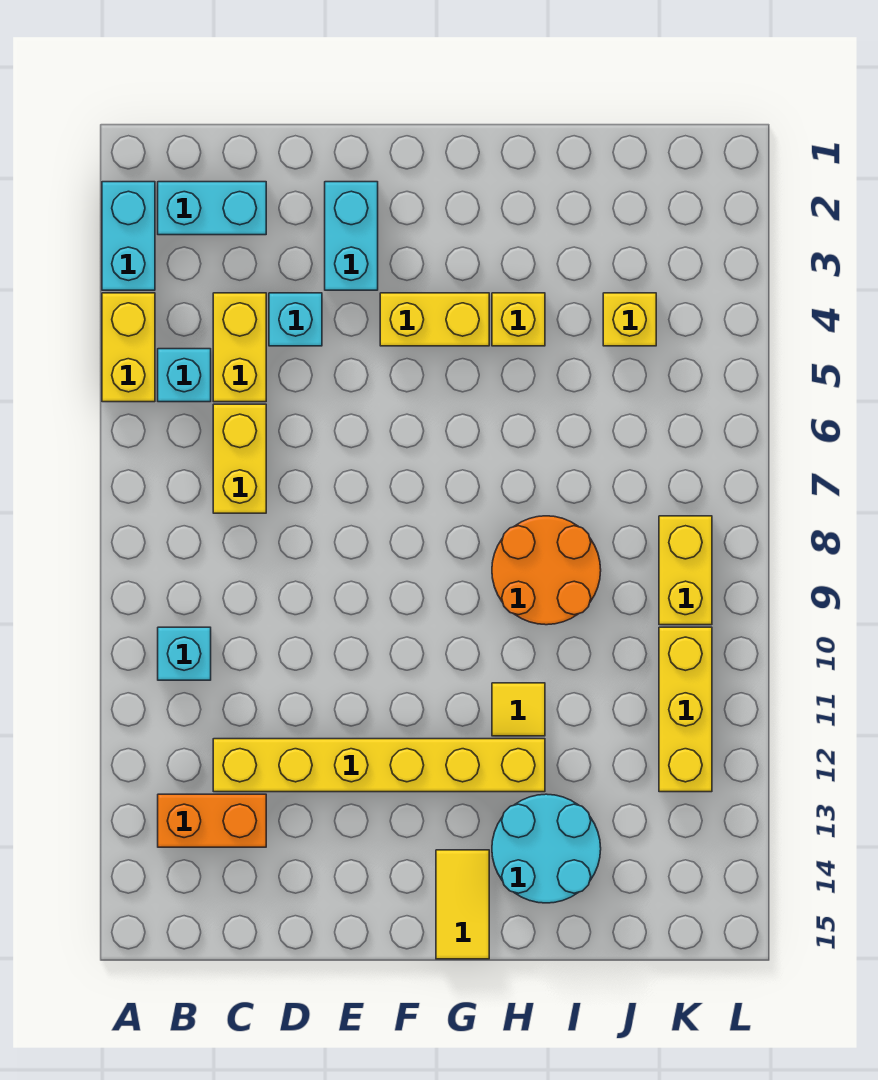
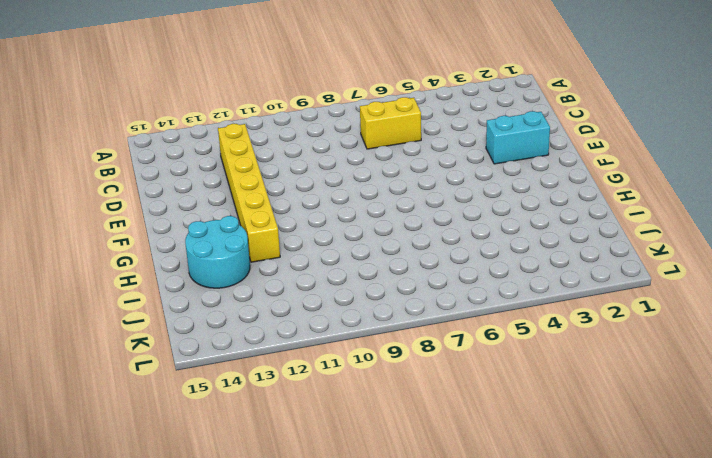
none -> cyan 1x2 brick [102,182,155,290]
none -> yellow 1x2 brick [102,293,155,402]
none -> cyan 1x2 brick [158,182,266,235]

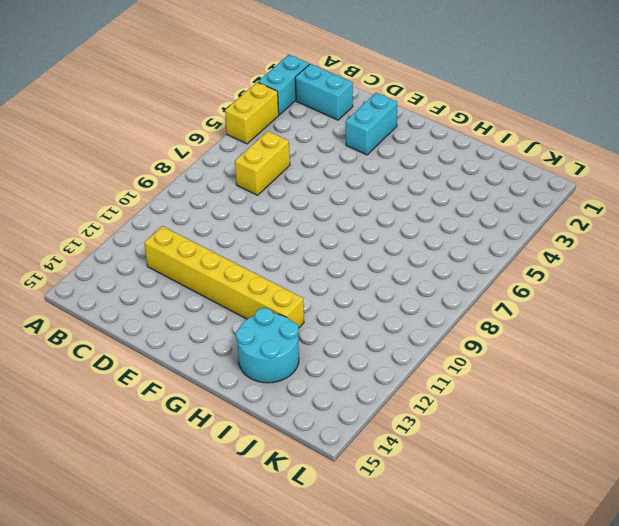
none -> cyan 1x1 brick [158,349,211,402]
none -> cyan 1x1 brick [158,627,211,680]
none -> orange 1x2 brick [158,794,266,847]

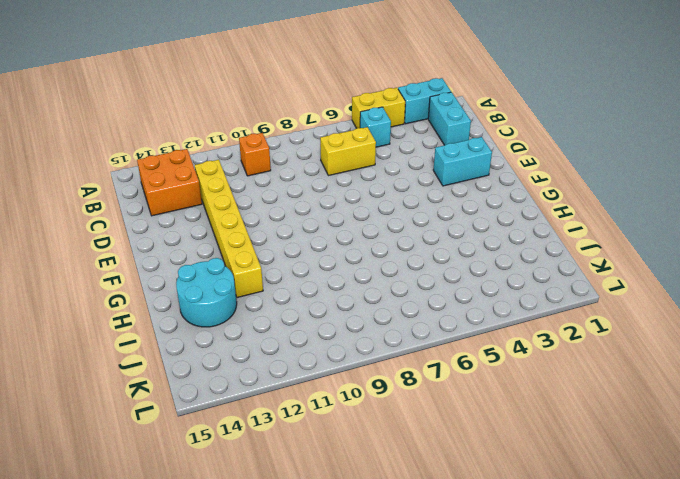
orange 1x1 brick [239,133,271,176] -> cyan 1x1 brick [158,627,211,680]
orange 2x2 brick [137,149,202,216] -> orange 1x2 brick [158,794,266,847]
none -> yellow 1x2 brick [213,293,266,402]
none -> cyan 1x1 brick [269,293,322,346]
none -> yellow 1x2 brick [380,293,489,346]

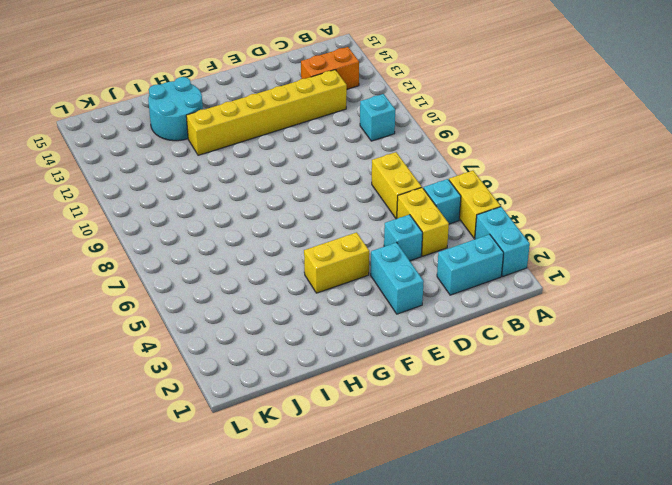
none -> yellow 1x2 tile [436,850,489,959]
none -> yellow 1x1 brick [492,293,545,346]
none -> orange 2x2 round brick [492,516,601,625]

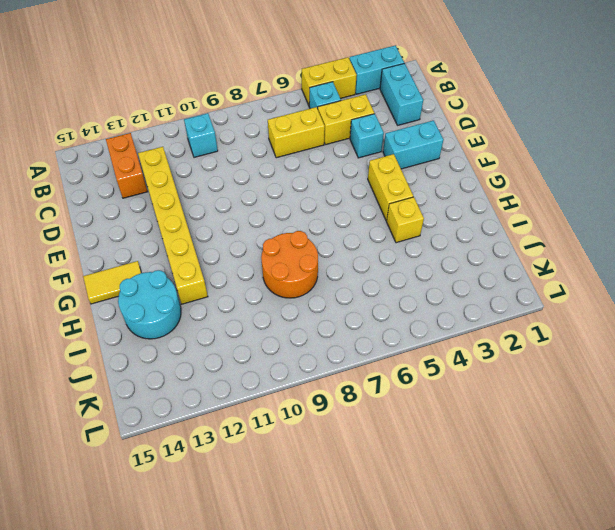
none -> yellow 1x1 tile [492,683,545,736]
none -> yellow 1x1 brick [603,293,656,346]
none -> yellow 1x2 brick [659,516,712,625]

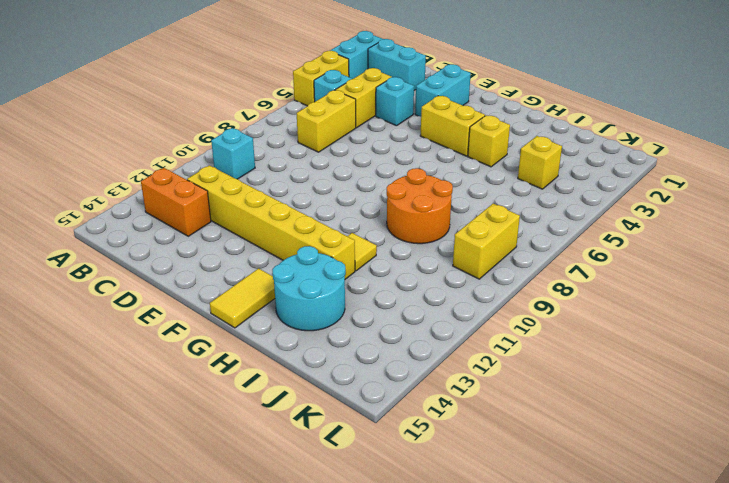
none -> yellow 1x3 brick [659,627,712,792]

